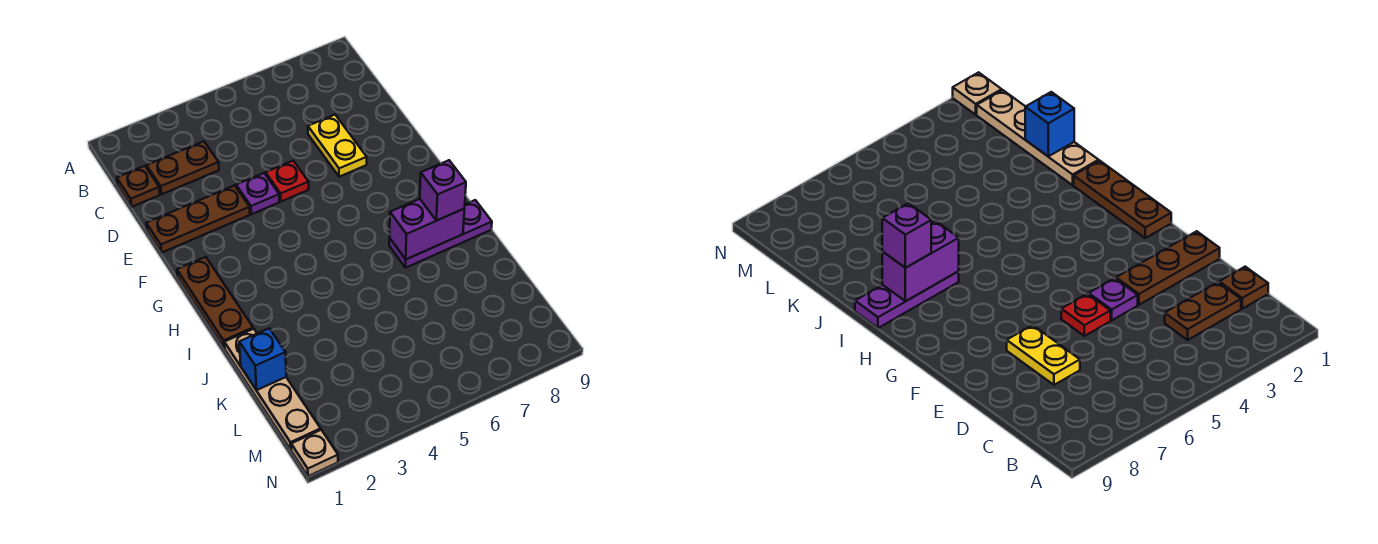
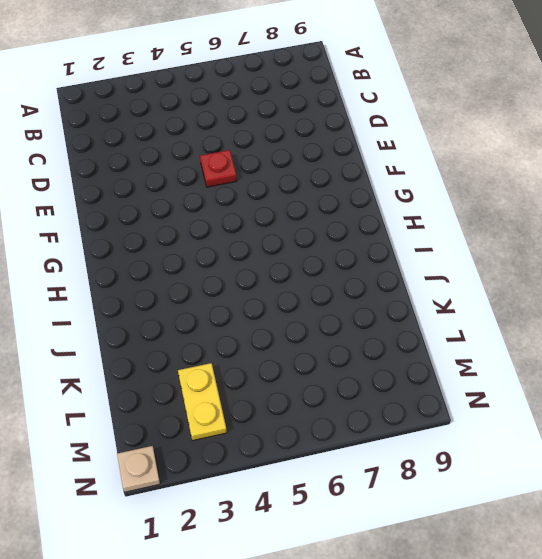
yellow 1x2 plate [178,363,227,441] -> yellow 1x2 plate moved to [308,115,367,177]
none -> brown 1x1 plate [117,166,160,207]
none -> brown 1x2 plate [147,141,219,194]
none -> brown 1x3 plate [146,185,250,253]

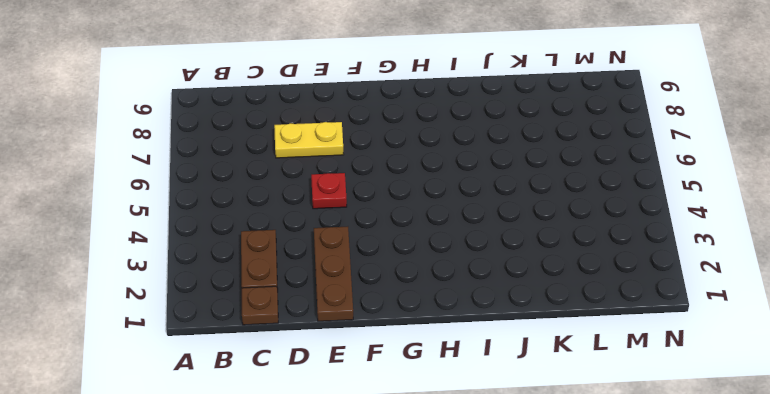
none -> purple 1x1 plate [236,173,279,214]
none -> brown 1x3 plate [177,257,253,348]
none -> purple 1x3 plate [389,200,492,268]

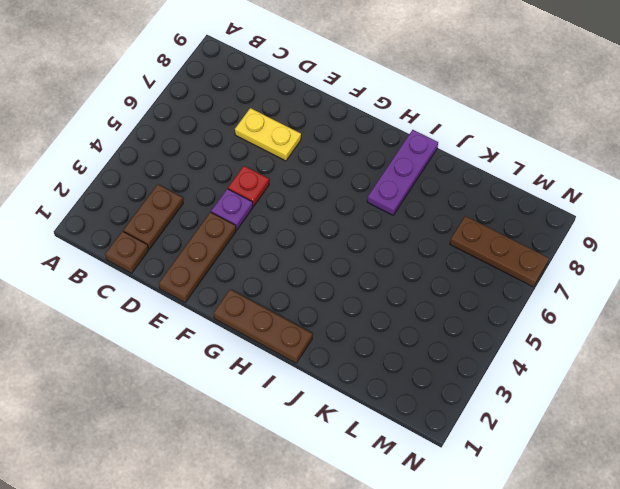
brown 1x3 plate [450,216,549,287] -> none
none -> tan 1x4 plate [224,329,321,450]
none -> tan 1x1 plate [291,430,338,476]
none -> purple 1x2 brick [390,199,465,259]

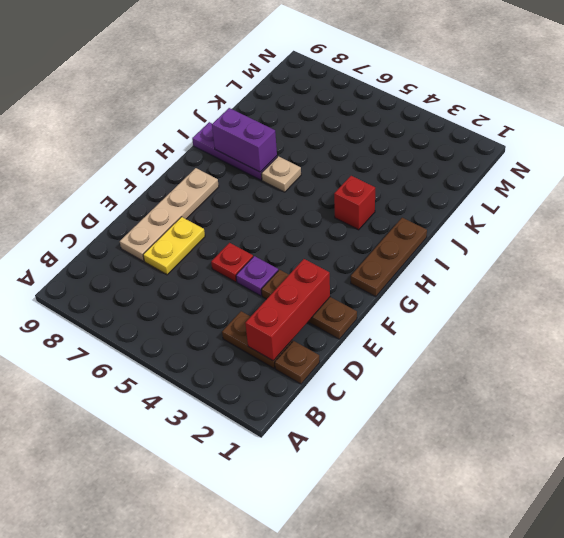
red 1x3 brick [245,259,330,361] -> none
tan 1x4 plate [120,168,219,261] -> tan 1x4 plate moved to [224,329,321,450]
red 1x1 brick [334,176,375,230] -> none
tan 1x1 plate [261,156,301,192] -> tan 1x1 plate moved to [291,430,338,476]
none -> blue 1x1 brick [239,328,286,390]
none -> purple 1x1 brick [420,160,466,221]

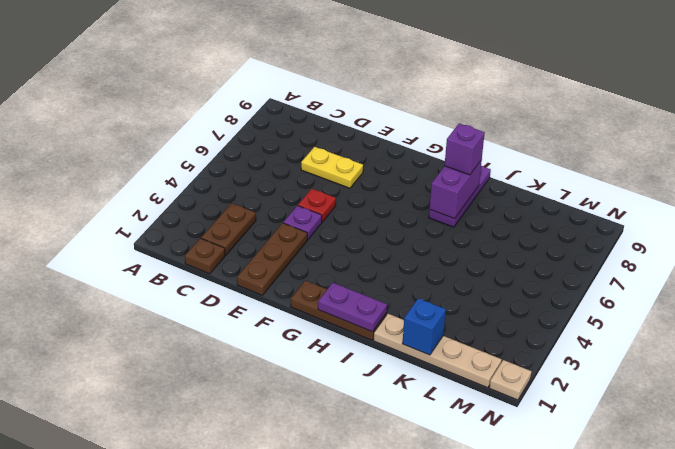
purple 1x2 plate [318,283,387,332] -> none

